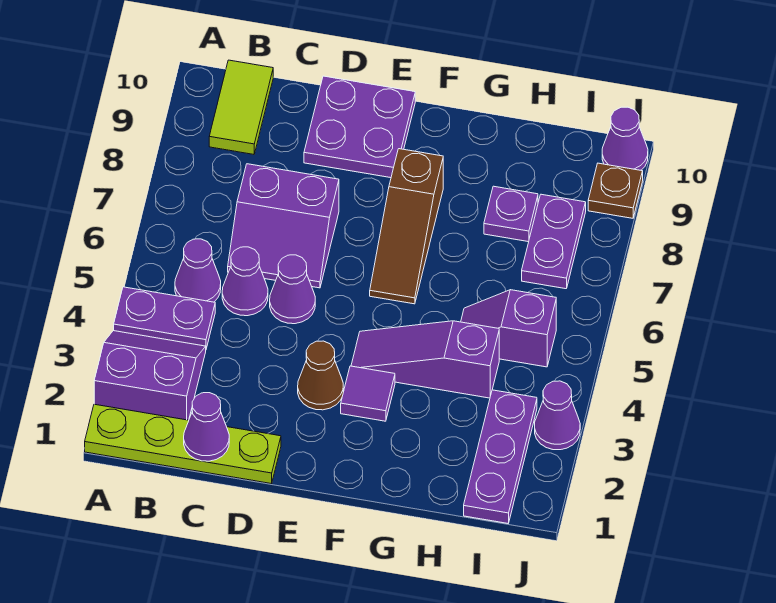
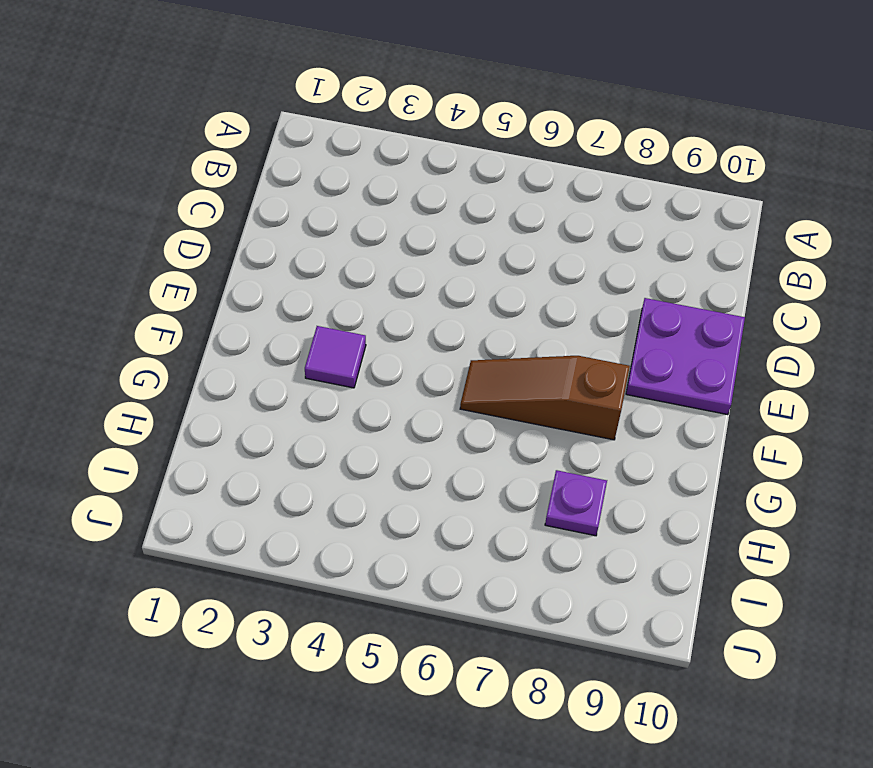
none -> lime 1x4 plate [85,404,281,484]
none -> purple 2x2 slope [94,330,206,420]
none -> purple 1x2 plate [114,287,215,349]

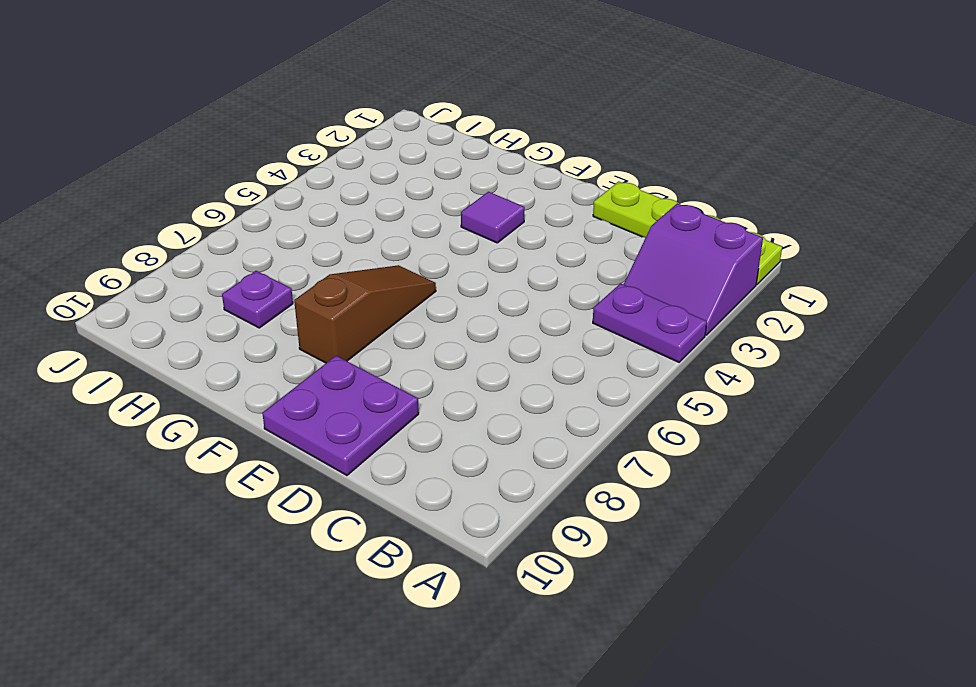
none -> purple 1x1 cone [175,239,221,302]
none -> lime 1x2 tile [209,60,273,154]
none -> purple 1x1 cone [222,247,268,316]

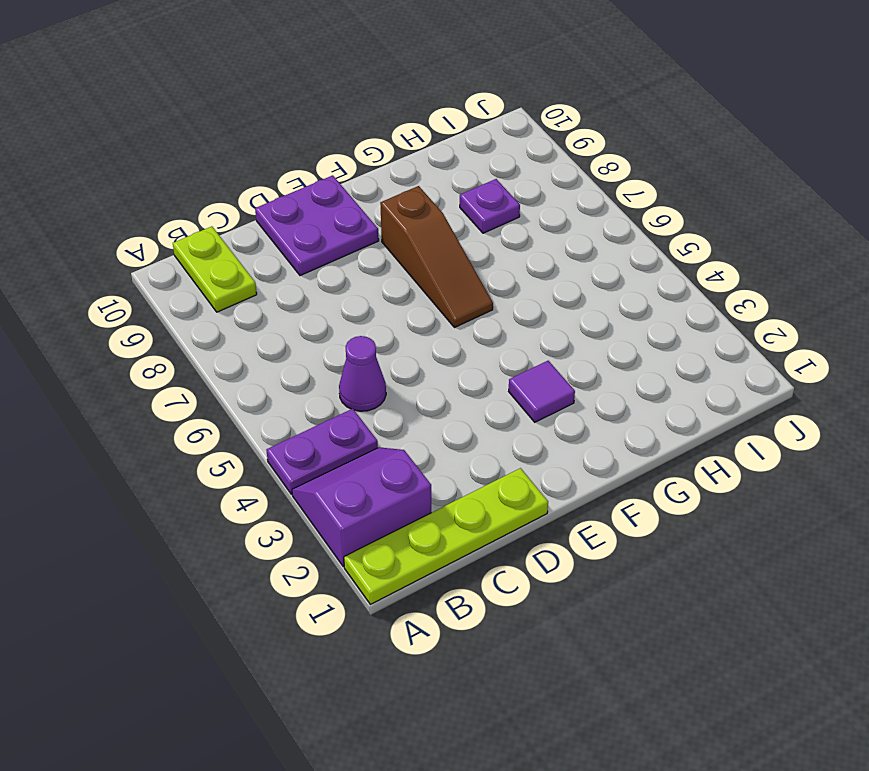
lime 1x2 plate [173,226,257,312] -> lime 1x2 tile [209,60,273,154]
none -> purple 1x1 cone [175,239,221,302]
none -> purple 2x2 slope [228,164,339,288]
none -> purple 1x1 cone [270,255,315,324]

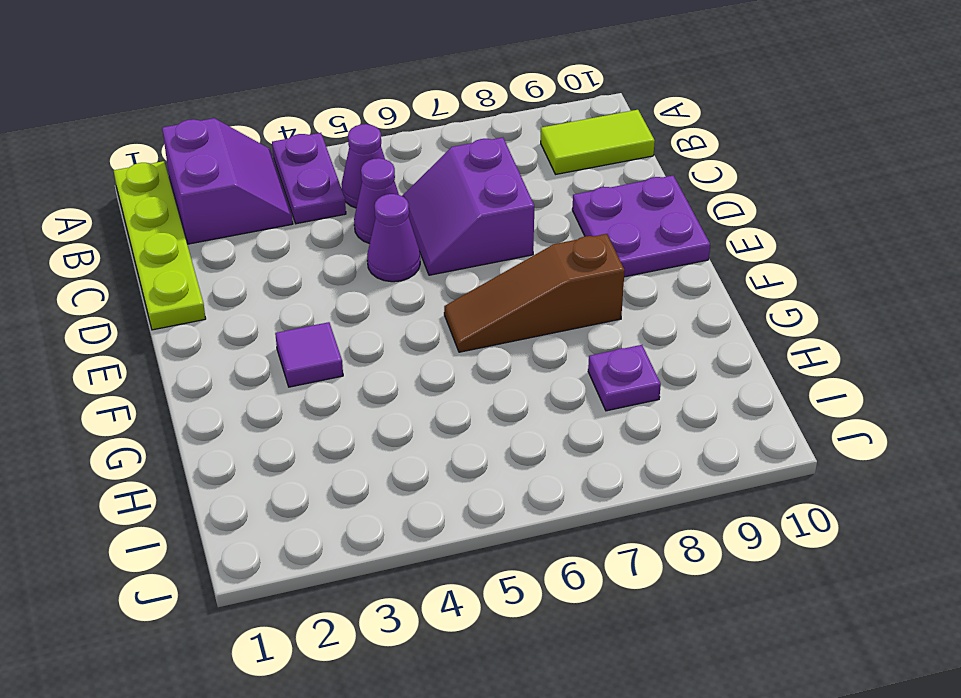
none -> brown 1x1 cone [298,341,343,410]
none -> purple 1x3 slope [351,321,499,398]
none -> purple 1x2 slope [461,290,556,367]

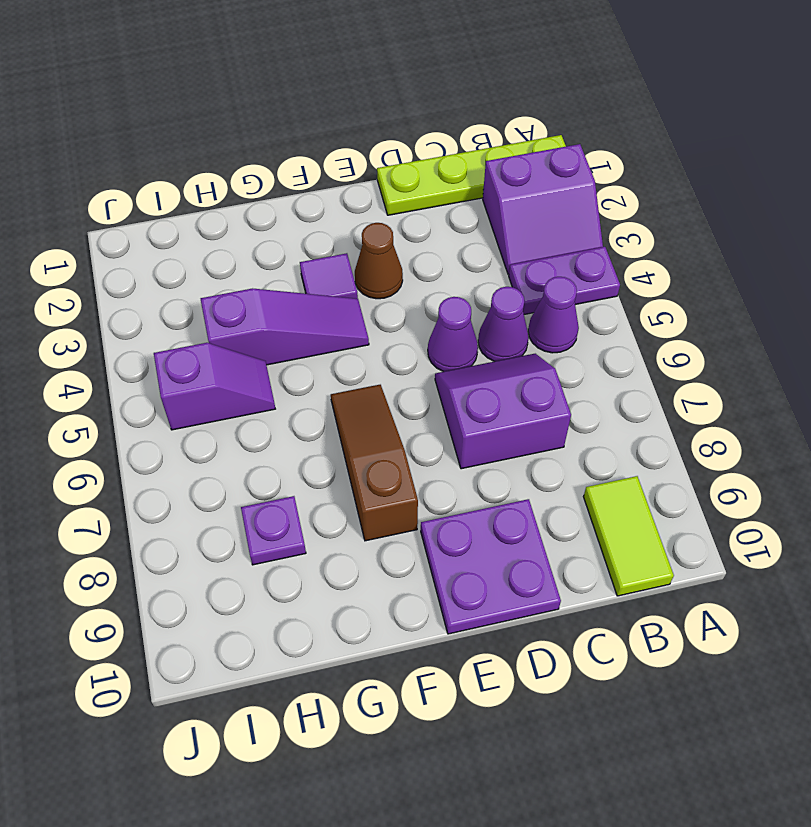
none -> purple 1x3 plate [464,390,537,523]
none -> purple 1x2 plate [522,194,586,289]
none -> purple 1x1 cone [535,381,580,450]

